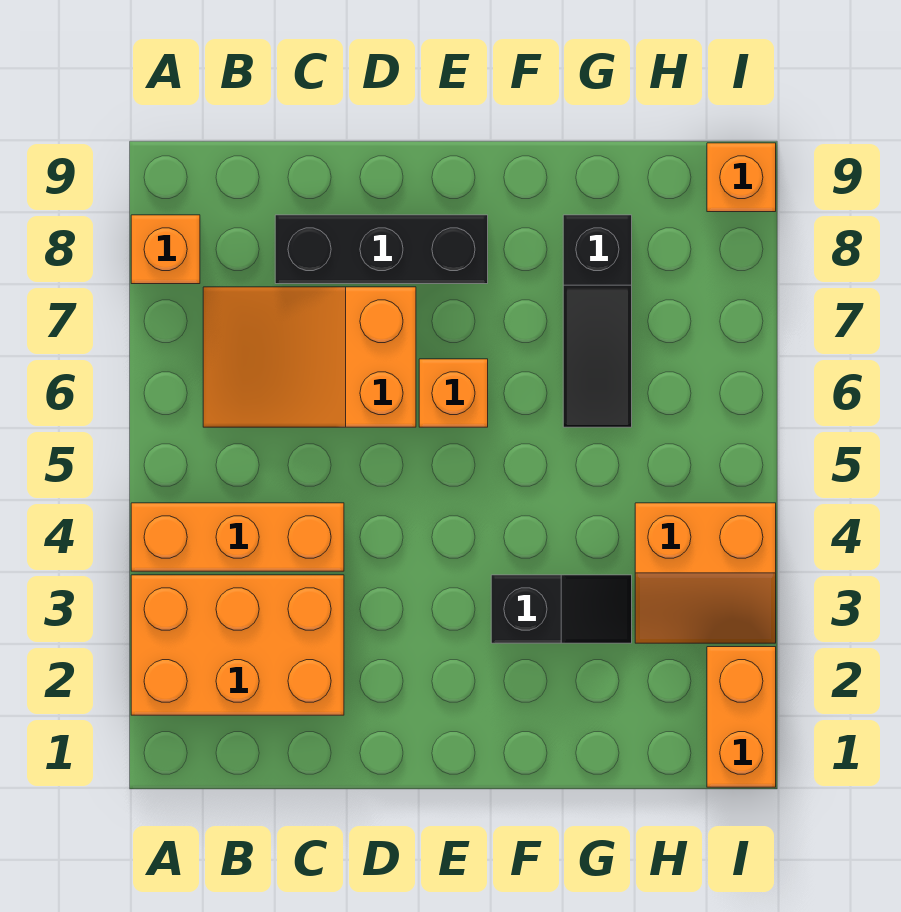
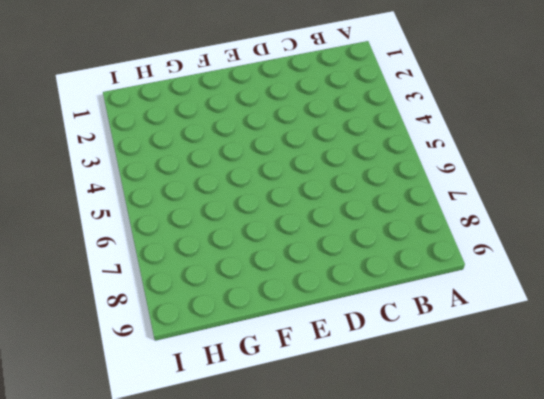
none -> orange 2x3 brick [131,575,344,715]
none -> orange 1x3 brick [131,503,344,571]

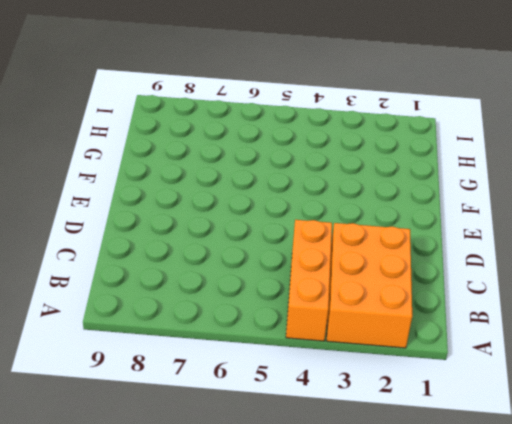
none -> orange 1x1 brick [131,215,200,284]
none -> orange 2x3 slope [203,287,416,427]

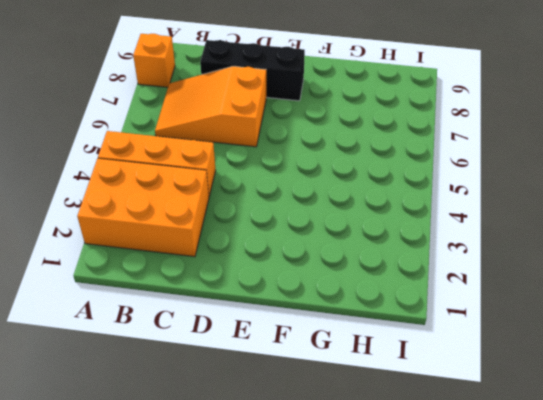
none -> orange 1x1 brick [419,359,488,427]
none -> black 1x2 slope [491,575,632,643]

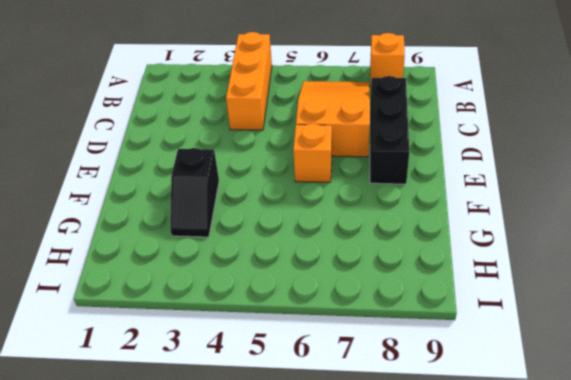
none -> orange 2x3 brick [131,575,344,715]
none -> black 1x3 slope [563,215,632,427]

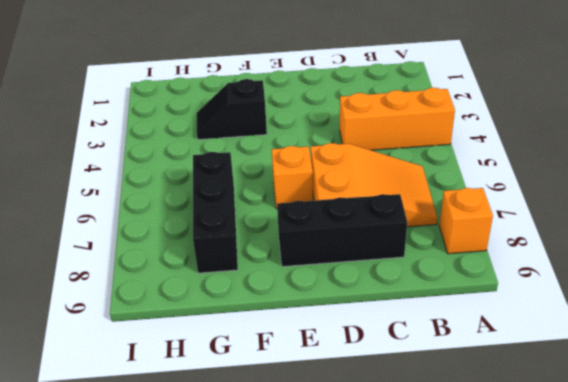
black 1x3 brick [193,152,238,273] -> black 1x3 slope [563,215,632,427]
none -> orange 2x3 brick [131,575,344,715]
none -> orange 2x2 slope [635,503,776,643]

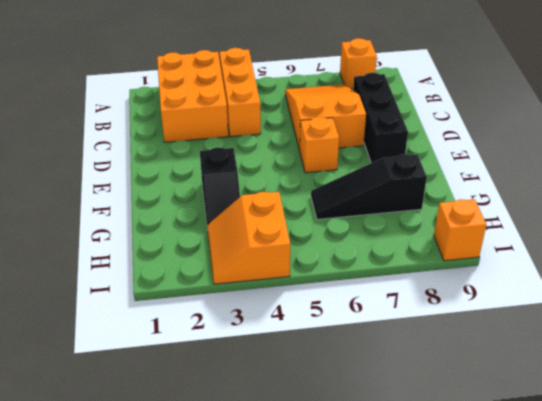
none -> orange 1x2 brick [707,647,776,787]

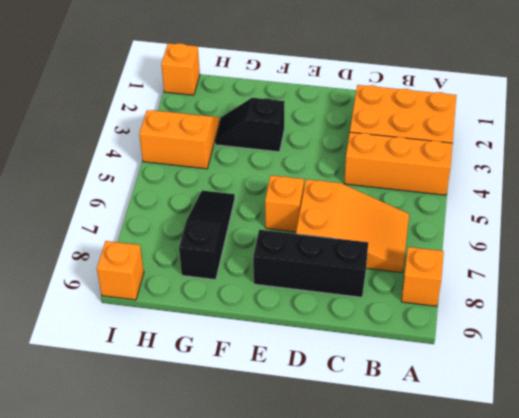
orange 1x1 brick [161,43,200,95] -> orange 1x2 brick [707,647,776,787]

